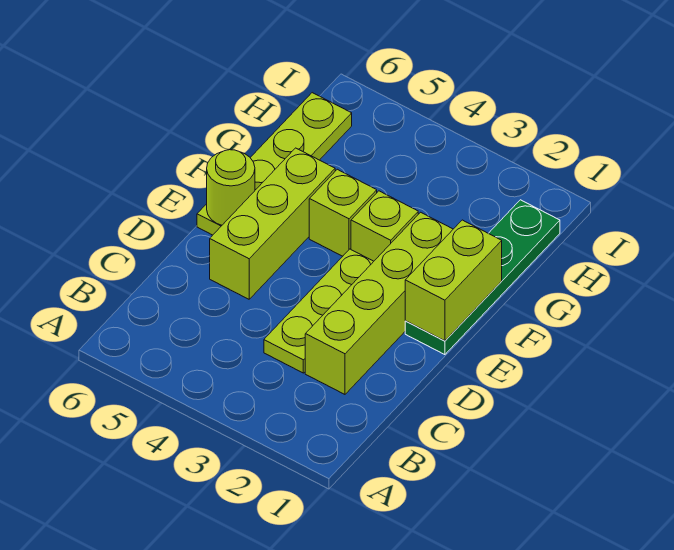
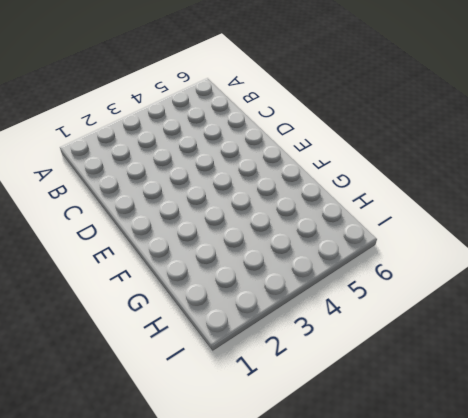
none -> lime 1x4 brick [305,212,453,394]
none -> lime 1x3 plate [264,249,374,373]

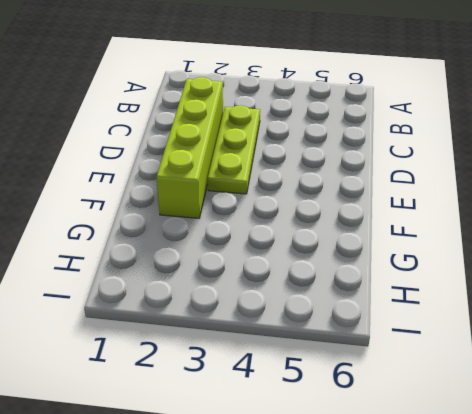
none -> lime 1x3 brick [210,148,335,299]
none -> green 1x4 plate [405,200,560,355]

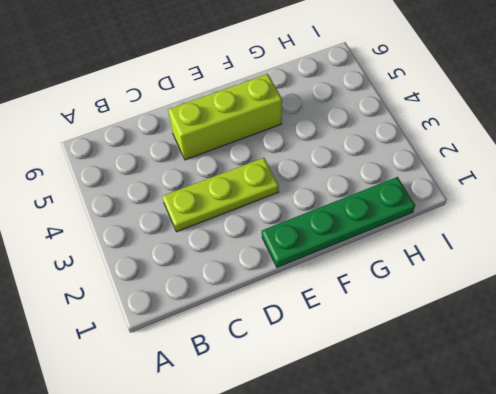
none -> lime 1x4 brick [305,212,453,394]
none -> lime 1x4 plate [197,93,352,235]

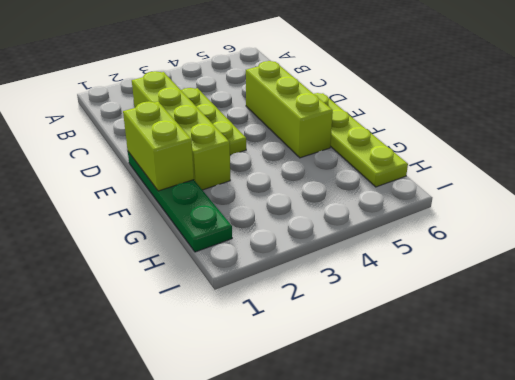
none -> lime 1x1 brick [351,191,418,261]
none -> lime 1x1 brick [309,169,377,256]

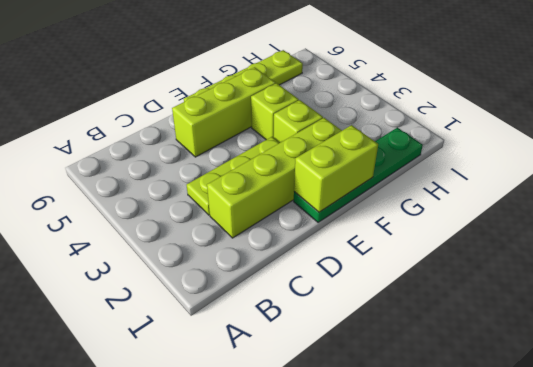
none -> lime 1x1 round brick [207,150,255,225]

